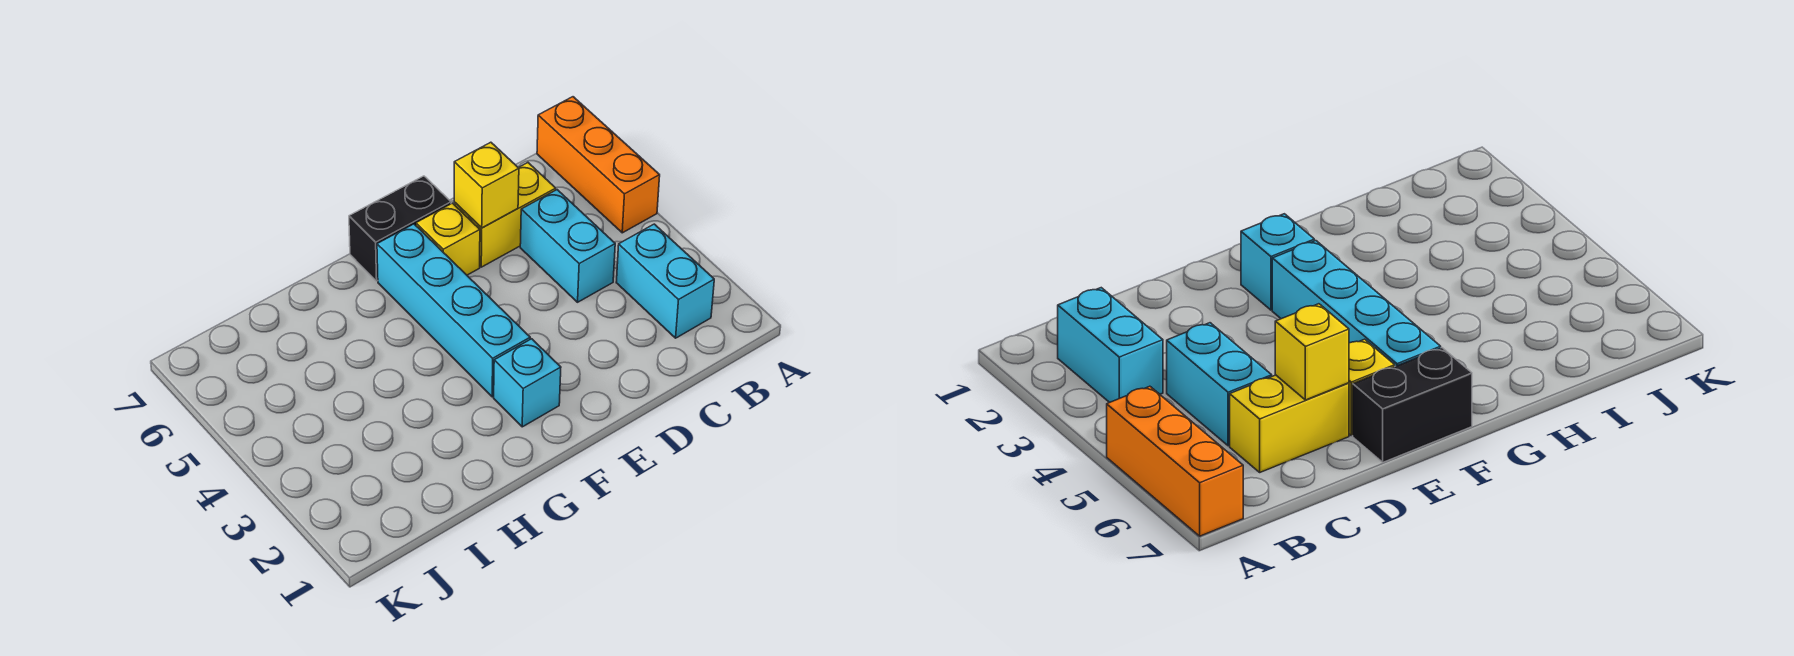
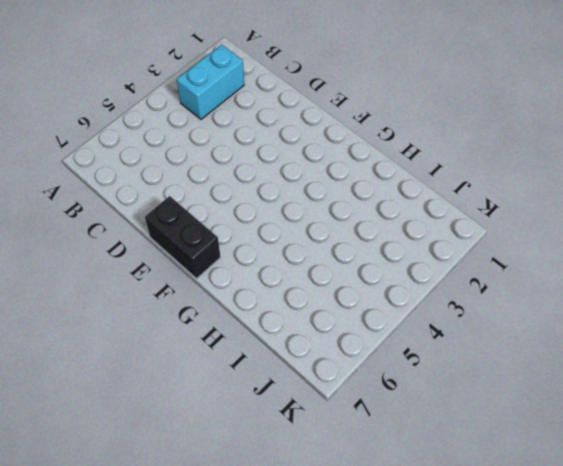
none -> orange 1x3 brick [537,97,660,233]
none -> cyan 1x2 brick [520,190,615,302]

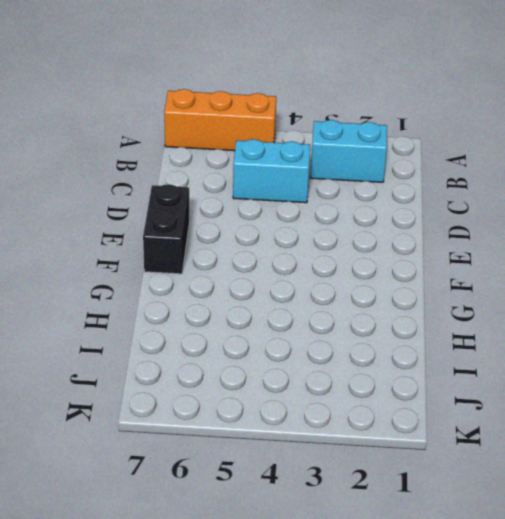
none -> yellow 1x2 brick [454,163,556,267]
none -> yellow 1x1 brick [416,203,480,275]

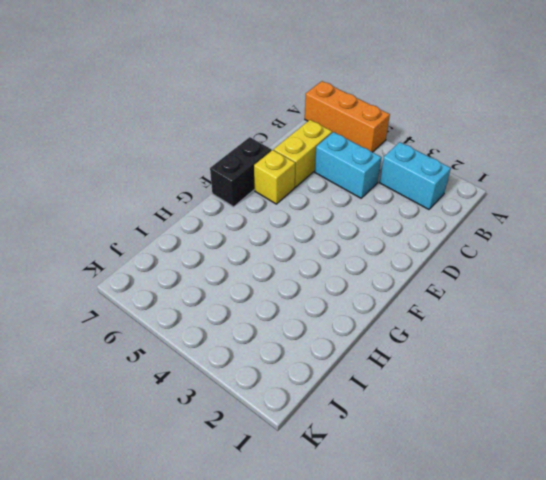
none -> cyan 1x1 brick [494,339,561,427]
none -> cyan 1x4 brick [377,224,530,397]

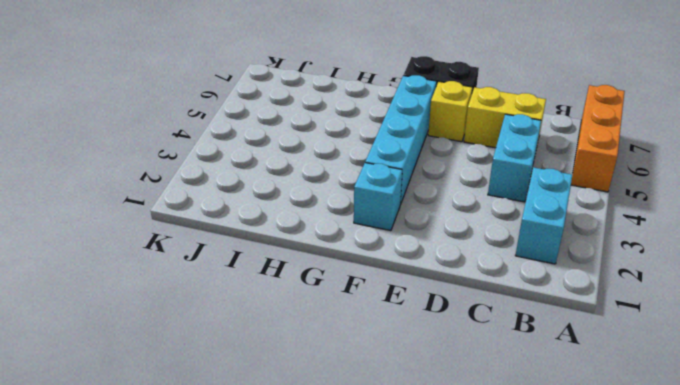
none -> yellow 1x1 brick [454,142,519,228]

